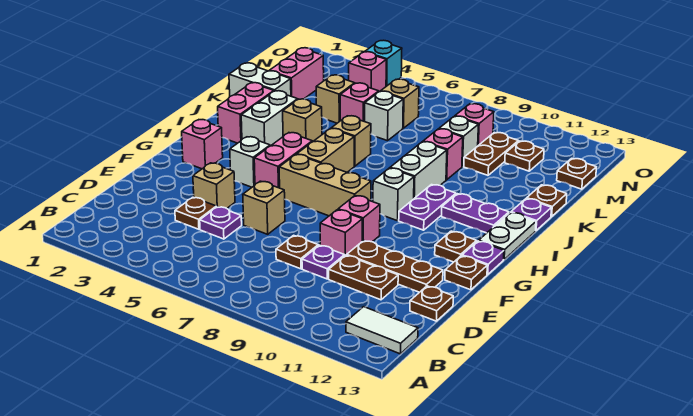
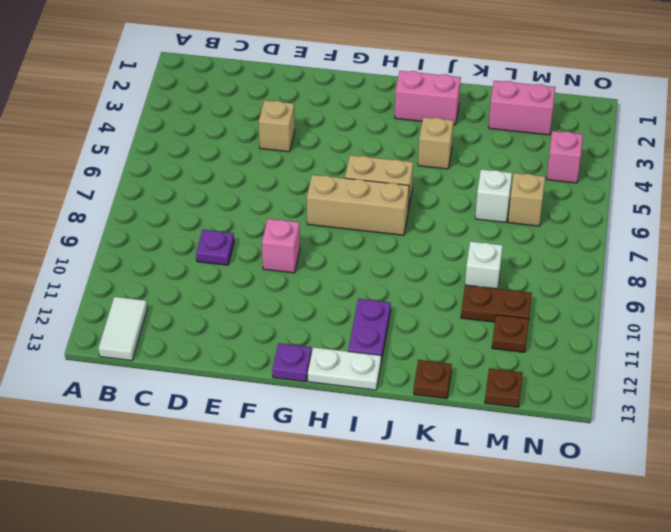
tan 1x3 brick [307,175,409,235] -> tan 1x3 brick turned to [279,154,371,216]
none -> brown 1x1 plate [175,197,216,229]
none -> purple 1x1 plate [200,207,242,239]
none -> brown 1x1 plate [276,235,318,269]
none -> brown 1x2 plate [329,255,398,300]

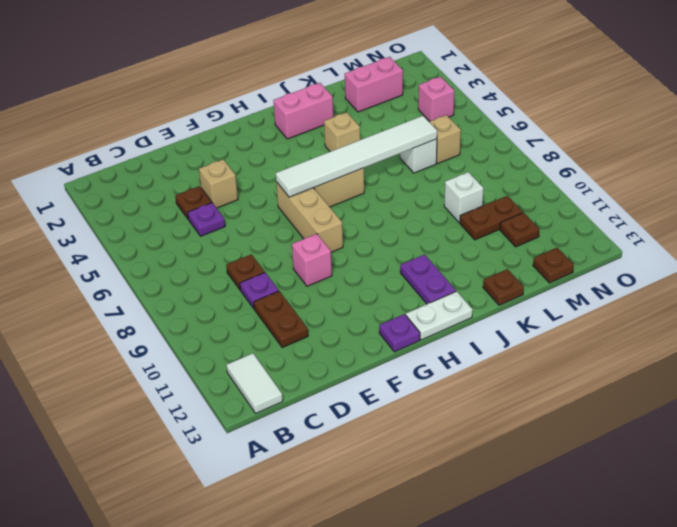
white 1x6 tile [276,116,437,197] -> none
none -> brown 1x1 plate [410,286,453,321]
none -> tan 1x1 brick [243,181,285,234]
none -> pink 1x1 brick [320,210,362,255]
none -> brown 1x3 plate [347,240,443,292]

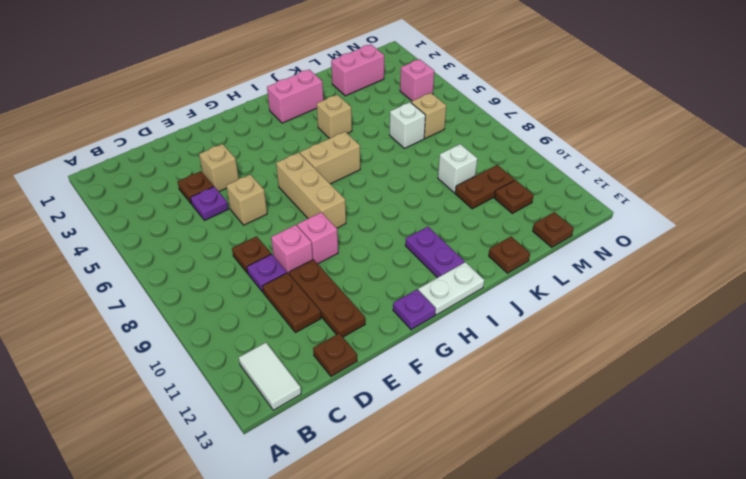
none -> brown 1x1 plate [445,256,487,290]
none -> pink 1x1 brick [182,120,223,169]
none -> white 1x1 brick [230,137,270,187]
none -> pink 1x2 brick [254,133,312,188]

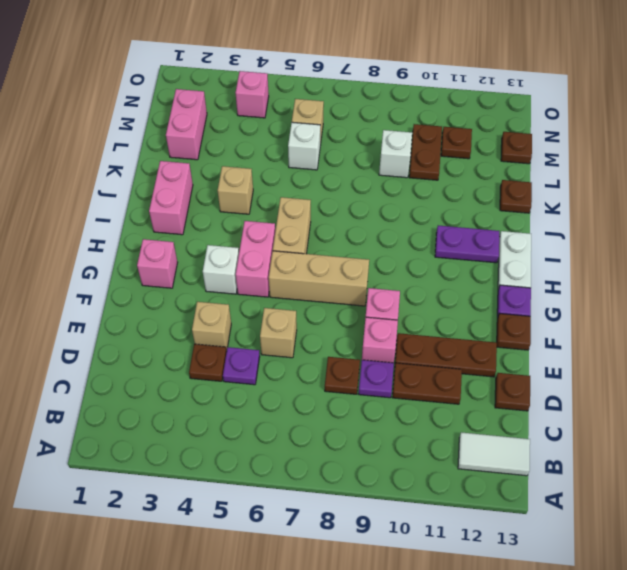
none -> brown 1x1 plate [435,231,477,262]
none -> white 1x1 brick [373,168,414,221]
none -> purple 1x2 plate [399,185,456,230]
none -> white 1x2 brick [241,91,298,146]

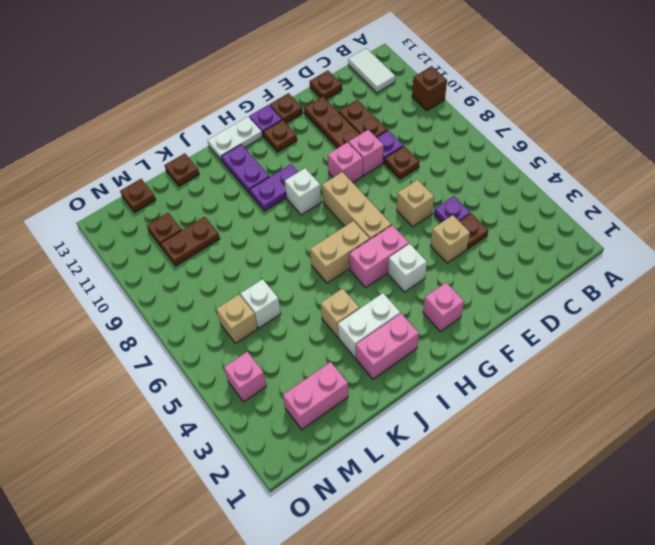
brown 1x1 brick [412,66,447,111] -> none
none -> white 1x2 brick [390,142,447,198]
none -> tan 1x1 brick [331,116,371,166]
none -> purple 1x1 plate [511,198,551,230]
none -> white 1x2 brick [229,63,291,96]

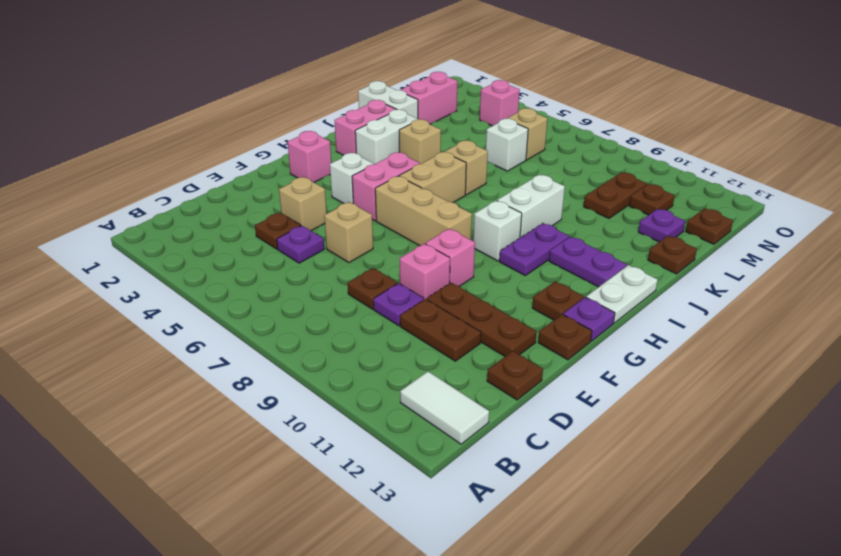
purple 1x1 plate [638,209,685,242] -> purple 1x1 plate moved to [511,198,551,230]
none -> pink 1x1 brick [423,129,463,180]
none -> tan 1x1 brick [316,75,355,123]
none -> pink 1x1 brick [340,83,379,122]
none -> white 1x1 brick [439,116,478,167]

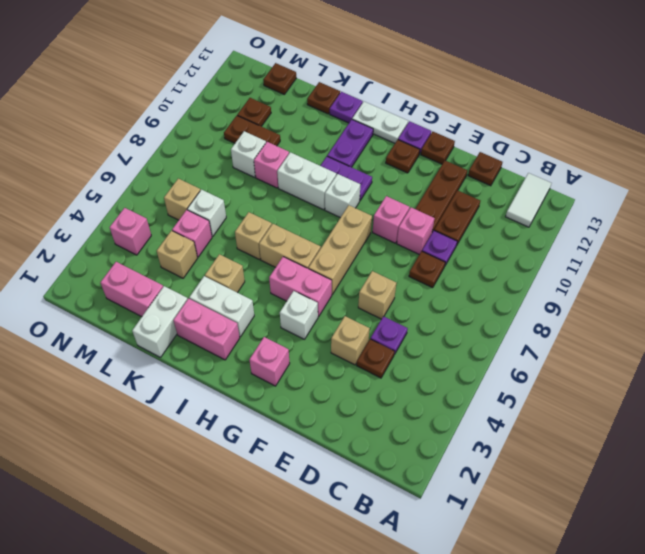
none -> pink 1x1 brick [455,104,494,145]
none -> cyan 1x1 brick [365,40,402,86]

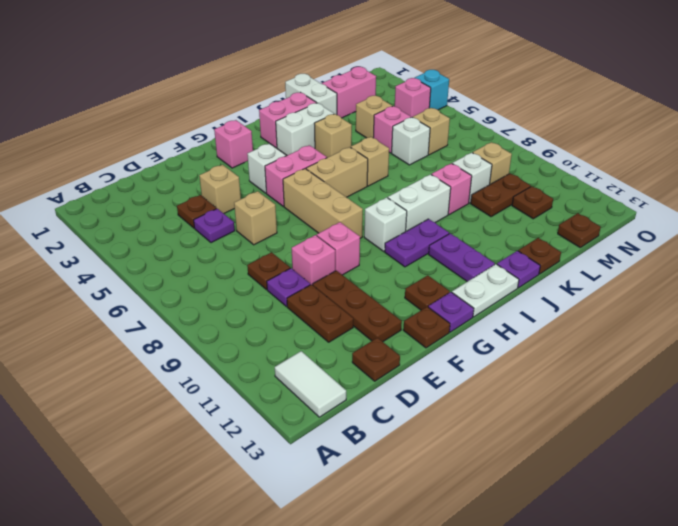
tan 1x1 brick [473,142,512,184] -> pink 1x1 brick [455,104,494,145]

